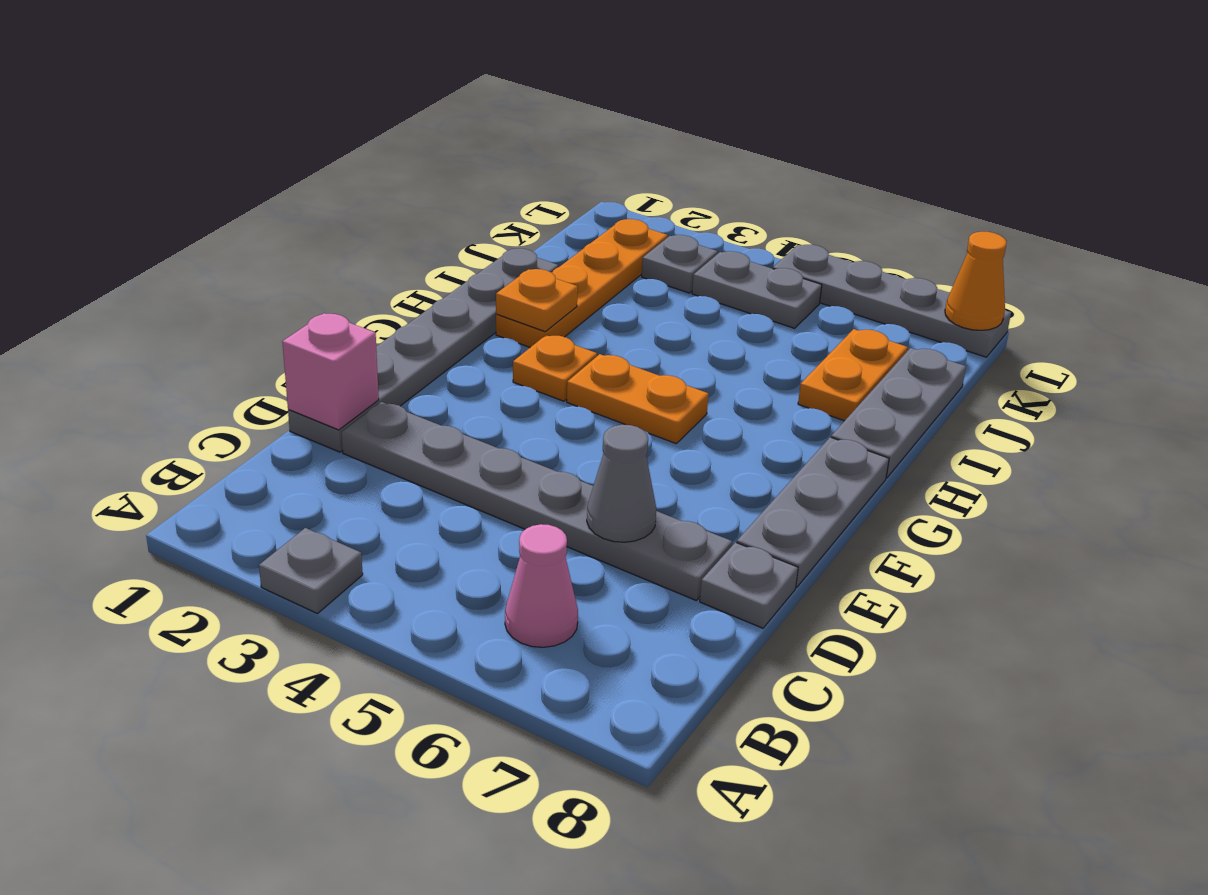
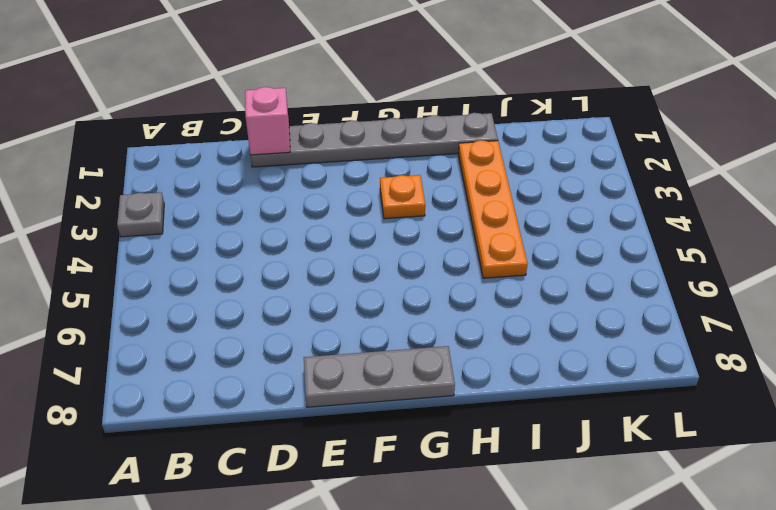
orange 1x4 plate [458,140,528,278] -> orange 1x4 plate turned to [496,219,668,347]
none -> pink 1x1 cone [505,524,578,647]
none -> grey 1x6 plate [342,402,732,600]
none -> grey 1x1 plate [700,542,798,628]

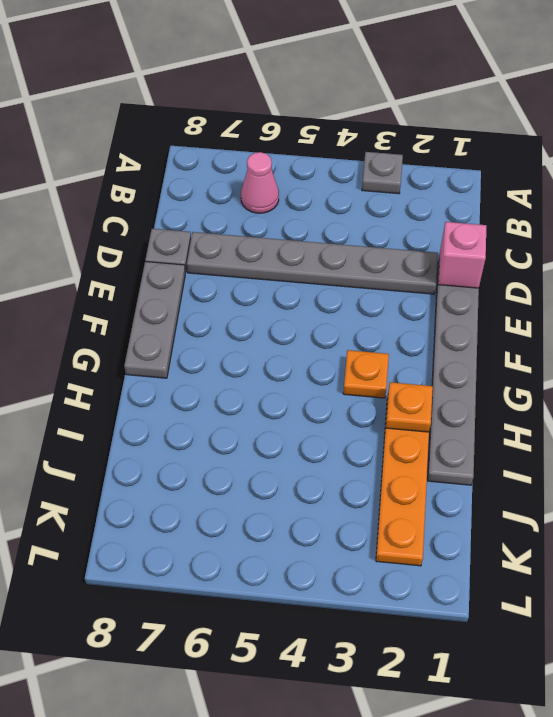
none -> orange 1x2 plate [567,354,709,443]
none -> grey 1x3 plate [831,348,966,478]
none -> orange 1x2 plate [798,329,908,421]

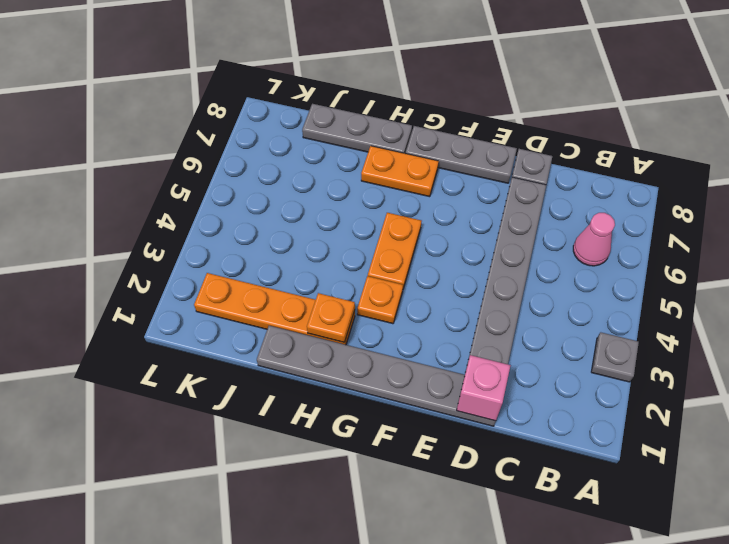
orange 1x2 plate [361,146,439,197] -> orange 1x2 plate moved to [798,329,908,421]
none -> grey 1x1 plate [642,235,718,293]
none -> grey 1x2 plate [692,251,822,328]
none -> grey 1x4 plate [773,245,1011,357]

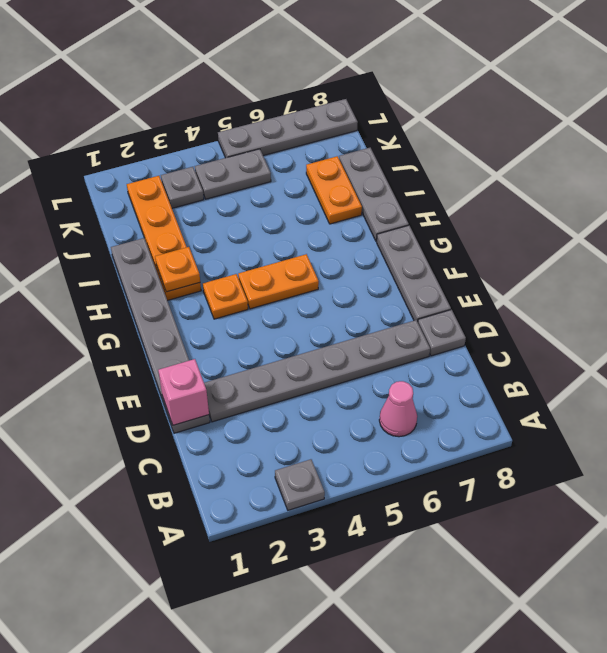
none -> grey 1x1 cone [587,425,656,542]
none -> orange 1x1 cone [945,232,1007,330]

